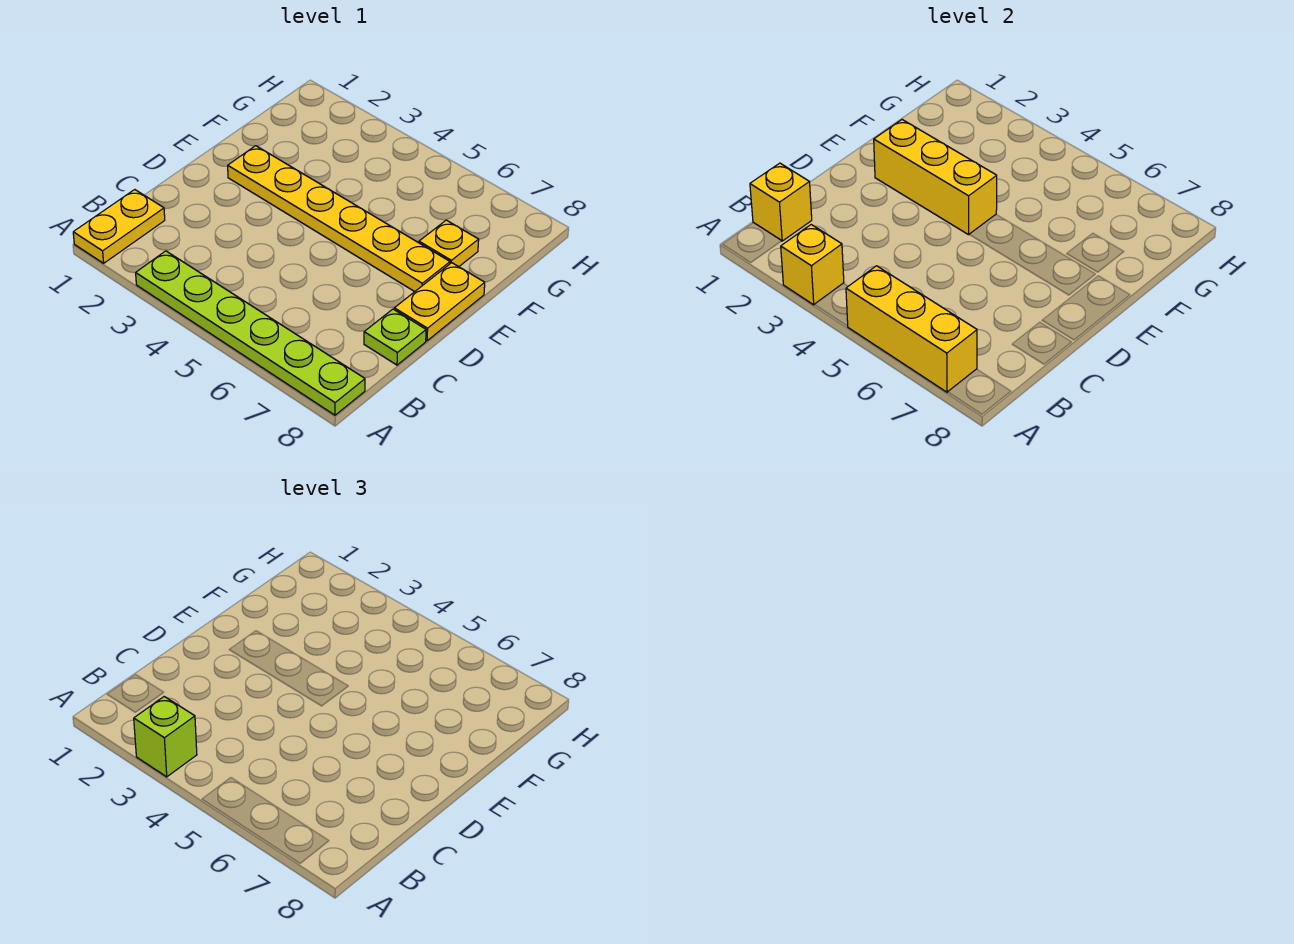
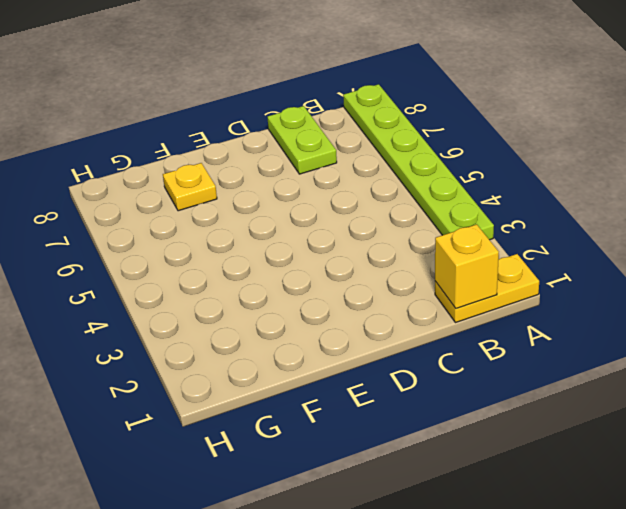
lime 1x2 plate [267,106,337,174] -> lime 1x1 plate [364,309,426,365]
none -> yellow 1x2 plate [394,263,485,341]
none -> yellow 1x6 plate [228,146,450,292]

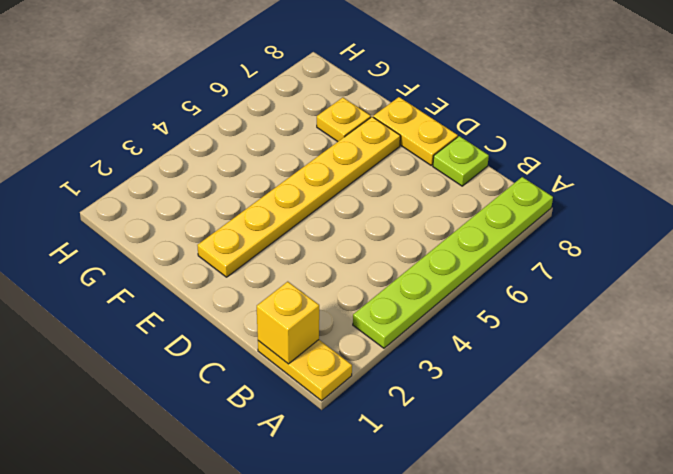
none -> yellow 1x1 brick [781,225,844,305]
none -> yellow 1x3 brick [846,266,977,392]

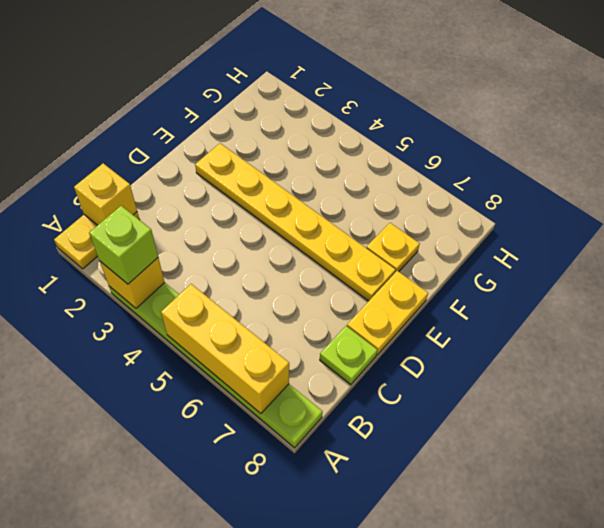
none -> yellow 1x3 brick [874,120,997,235]

